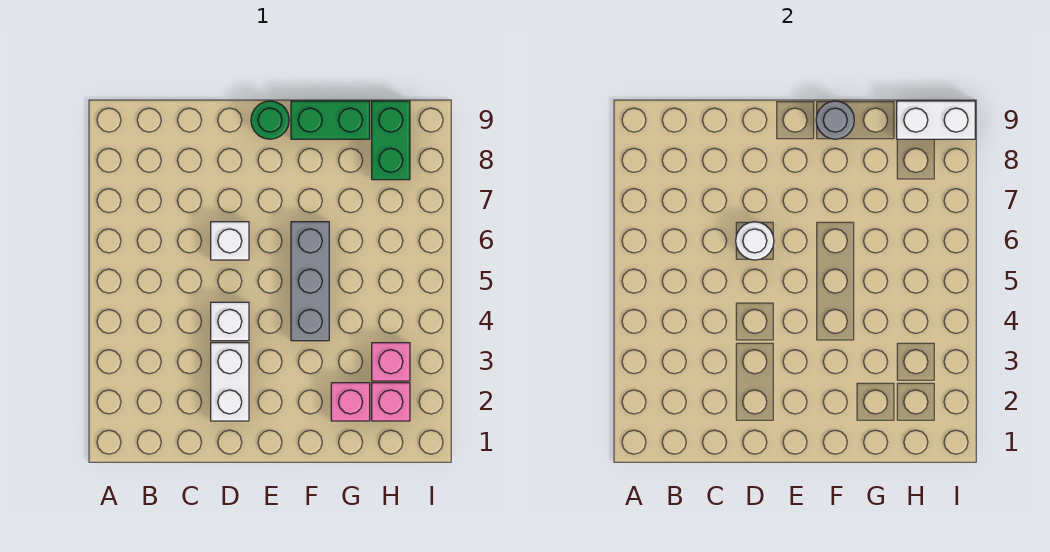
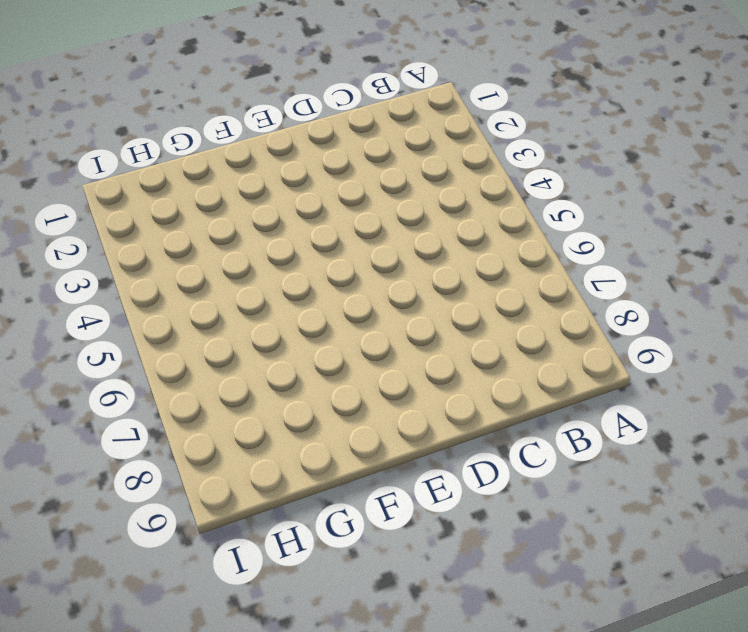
none -> white 1x2 brick [211,343,249,421]
none -> white 1x1 brick [211,302,249,341]
none -> white 1x1 brick [211,222,249,260]

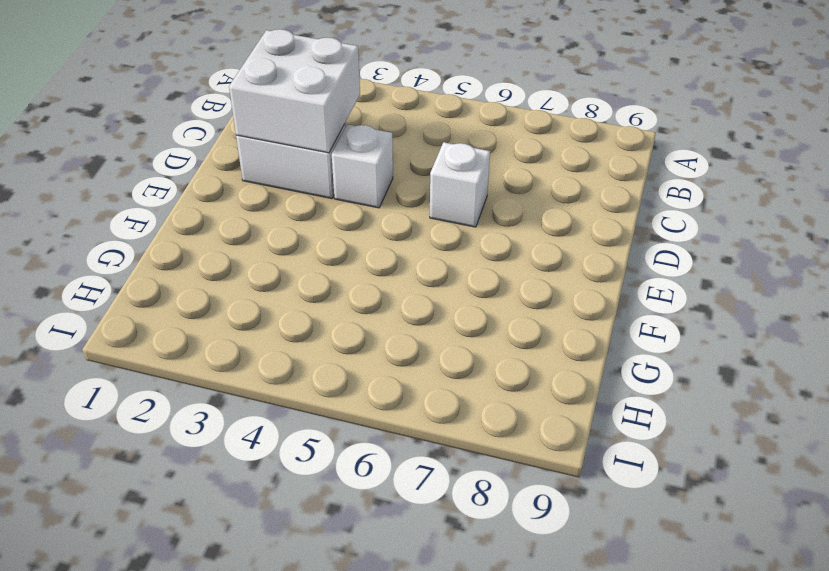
white 2x2 brick [229,29,360,153] -> none
none -> green 1x1 round brick [251,101,289,139]
none -> grey 1x3 brick [291,222,329,341]
none -> green 1x2 brick [291,101,370,139]

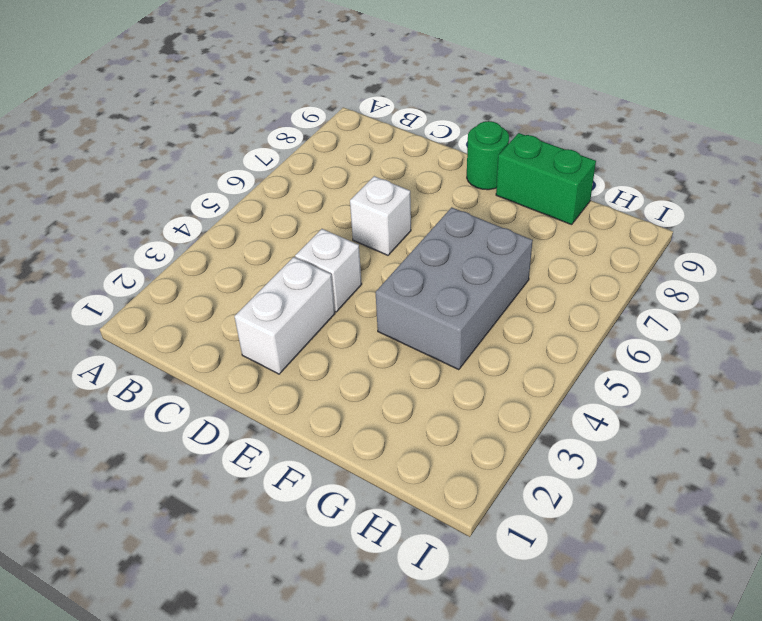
grey 2x3 brick [376,207,533,370] -> grey 1x3 brick [291,222,329,341]
none -> pink 1x1 brick [331,383,370,421]
none -> pink 1x1 brick [372,383,410,421]
none -> pink 1x1 brick [372,343,410,381]

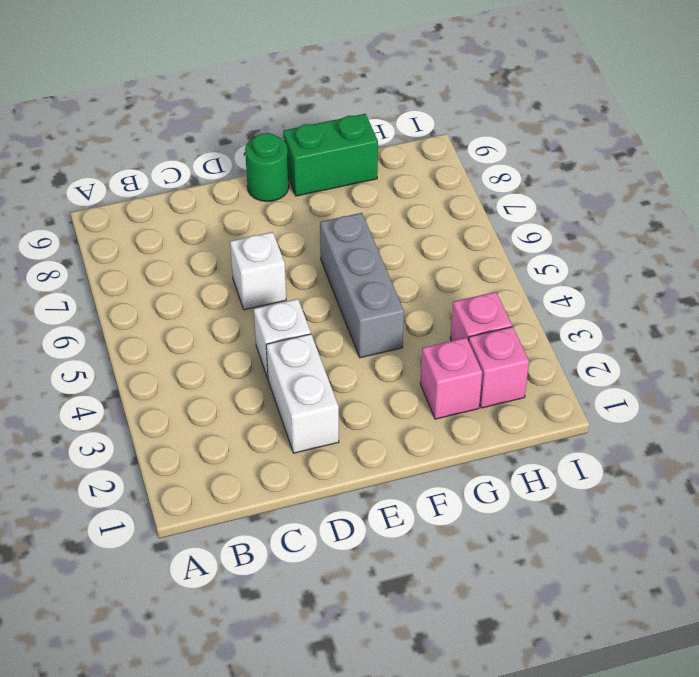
none -> green 1x2 brick [372,101,410,180]
none -> white 1x1 round brick [736,222,774,260]
none -> grey 1x1 round brick [816,101,854,139]

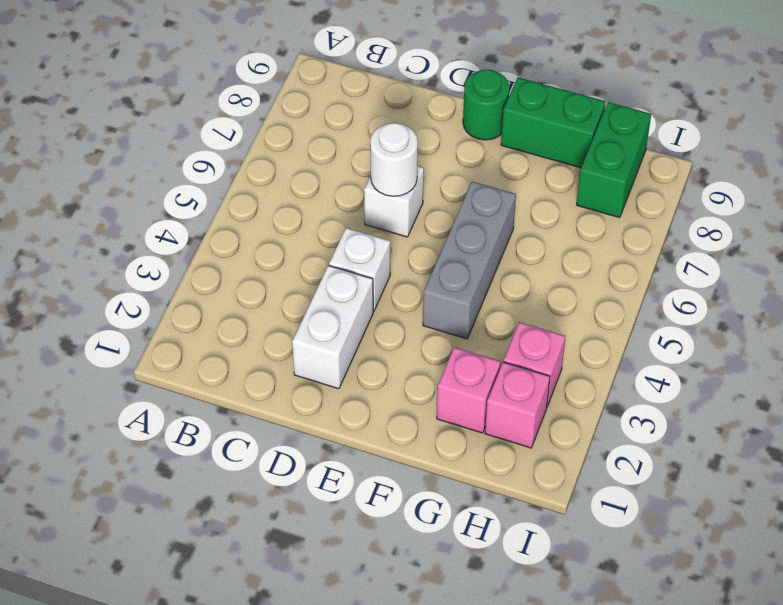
none -> grey 1x1 round brick [816,101,854,139]
none -> white 1x2 brick [897,101,975,139]

